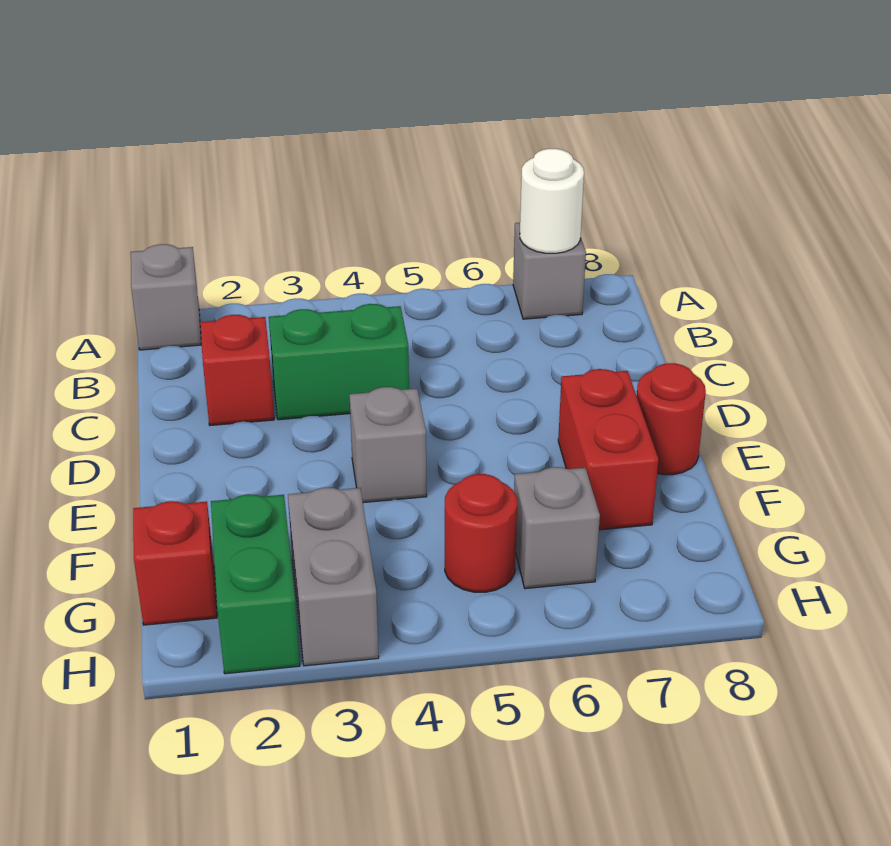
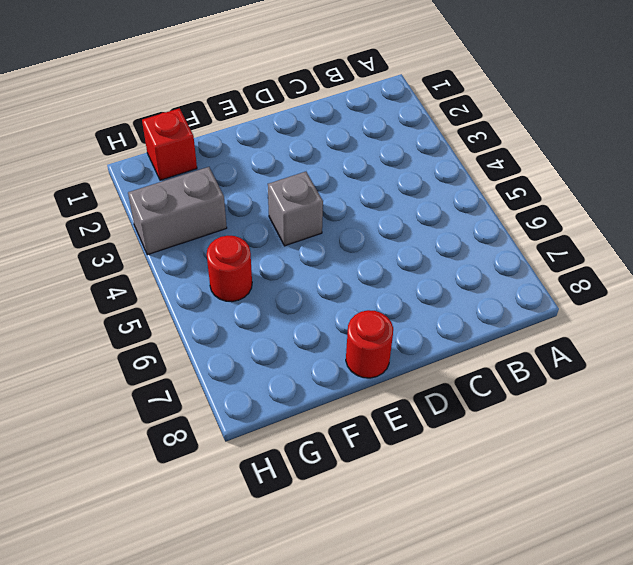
none -> grey 1x1 brick [131,244,201,350]
none -> grey 1x1 brick [513,223,586,319]
none -> red 1x1 brick [200,315,274,425]

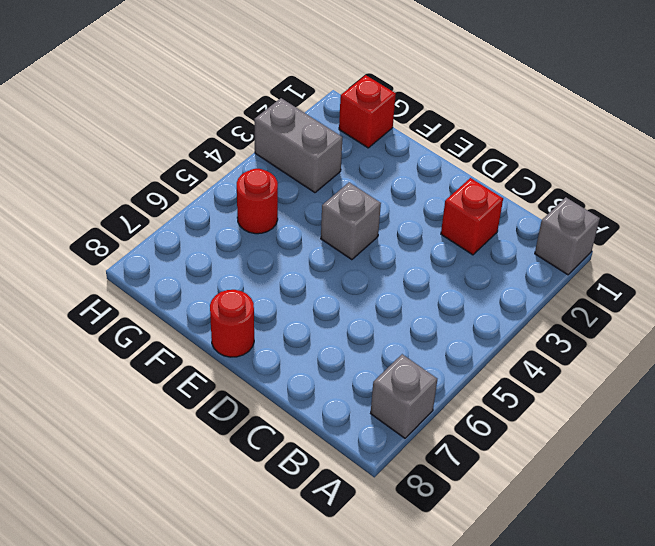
none -> green 1x2 brick [269,304,409,420]
none -> red 1x2 brick [558,369,658,530]
none -> green 1x2 brick [211,494,300,674]

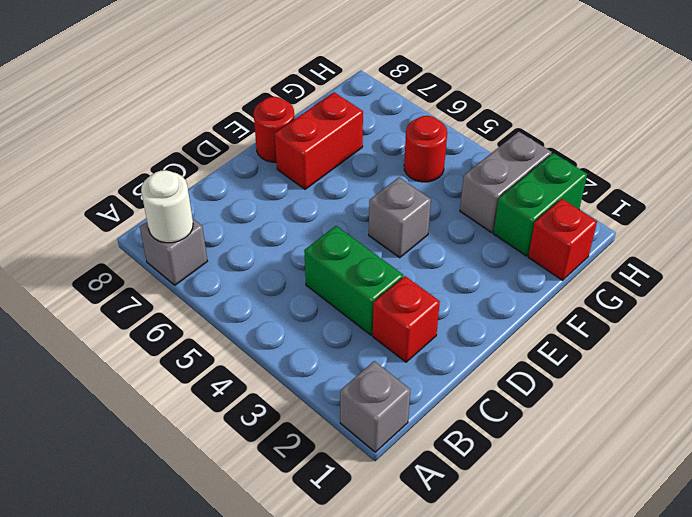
none -> grey 1x1 brick [514,467,600,589]

